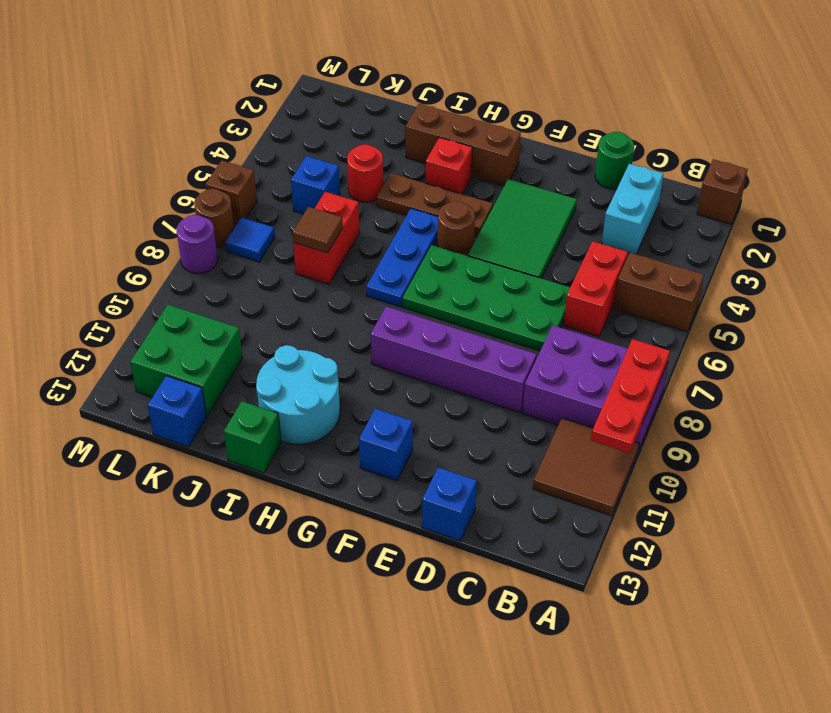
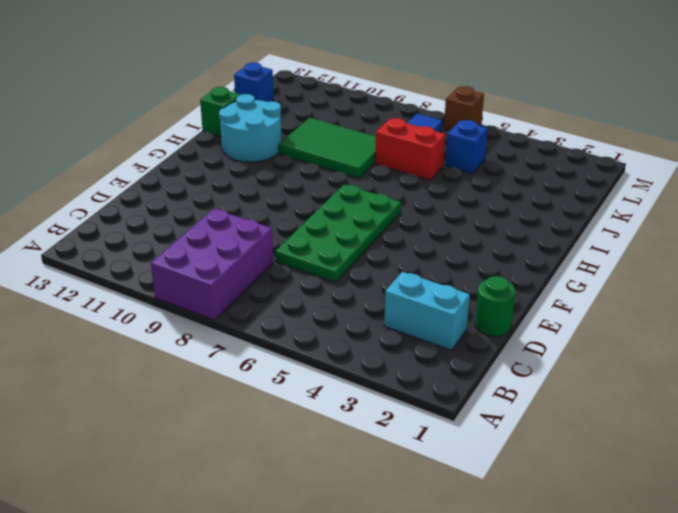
green 2x3 tile [279,118,376,178] -> green 2x3 tile moved to [468,179,577,278]
none -> brown 1x1 brick [697,159,748,224]
none -> brown 1x2 brick [614,253,704,332]
none -> brown 2x2 tile [533,418,639,516]
none -> red 1x2 brick [564,241,628,336]

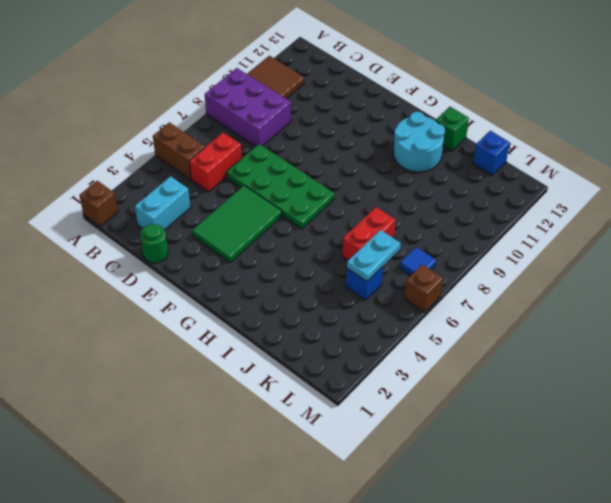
cyan 1x2 plate [347,230,401,281] -> none
none -> purple 1x4 brick [371,306,537,413]
none -> blue 1x1 brick [422,467,477,541]
none -> blue 1x1 brick [359,409,413,481]
none -> brown 1x3 brick [405,104,521,186]

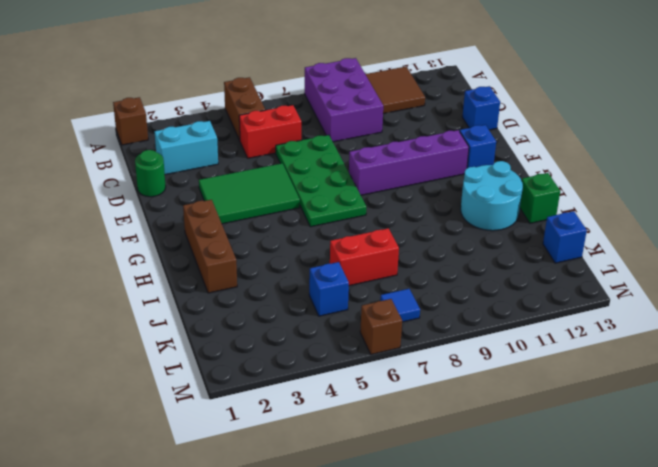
purple 1x4 brick [349,130,469,195] -> purple 1x4 brick turned to [371,306,537,413]
none -> brown 1x3 plate [377,173,493,237]
none -> brown 1x1 round brick [438,201,475,256]
none -> red 1x1 brick [426,137,472,194]
none -> blue 1x3 plate [366,209,438,307]

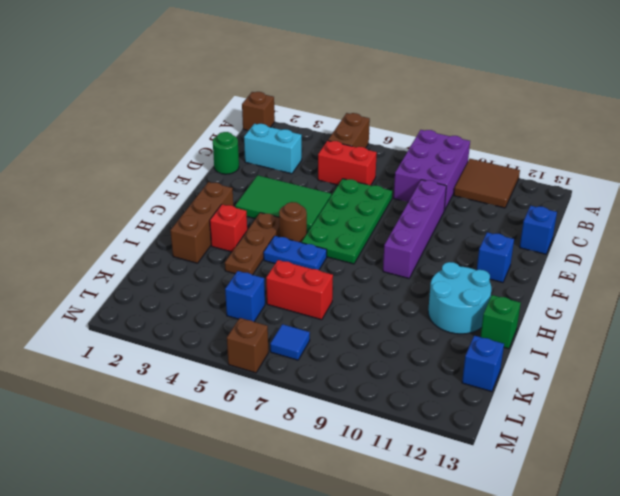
blue 1x2 plate [264,236,327,270] -> blue 1x3 plate [366,209,438,307]
none -> red 1x1 round brick [347,144,383,202]
none -> green 2x2 brick [130,305,243,416]
none -> brown 1x1 round brick [194,189,234,247]
none -> purple 1x1 round brick [177,215,218,274]

